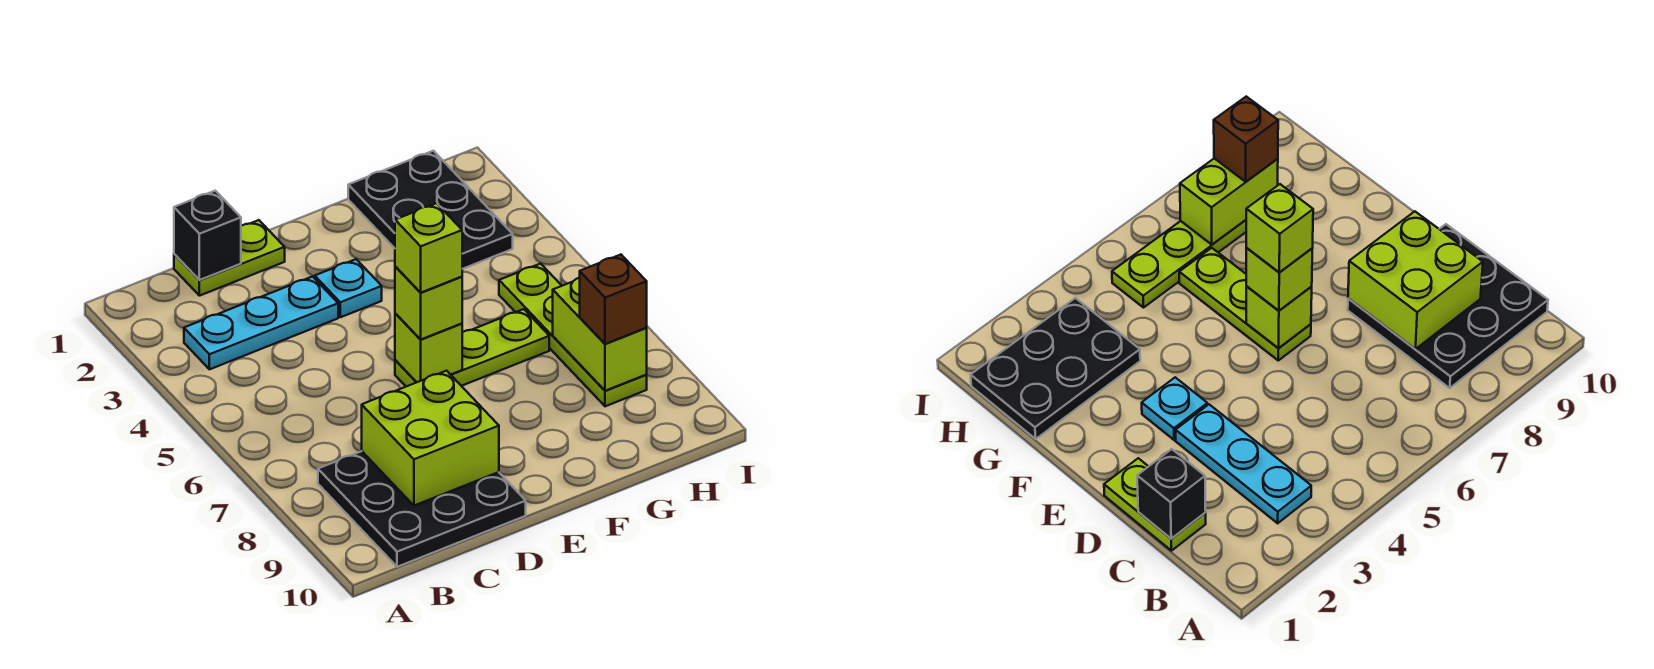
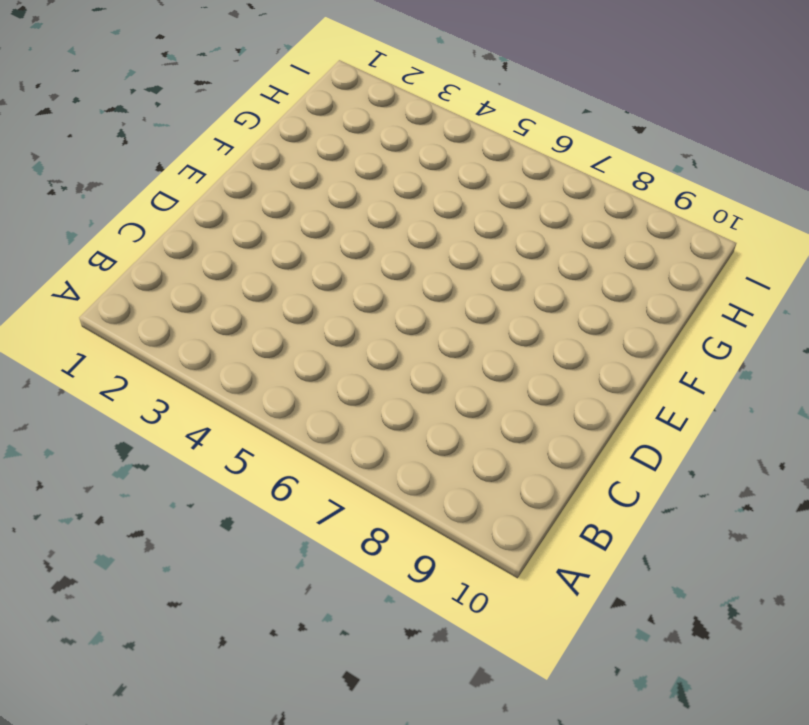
none -> cyan 1x3 plate [184,277,338,369]
none -> black 3x3 plate [318,451,526,567]
none -> lime 1x2 plate [174,220,285,296]

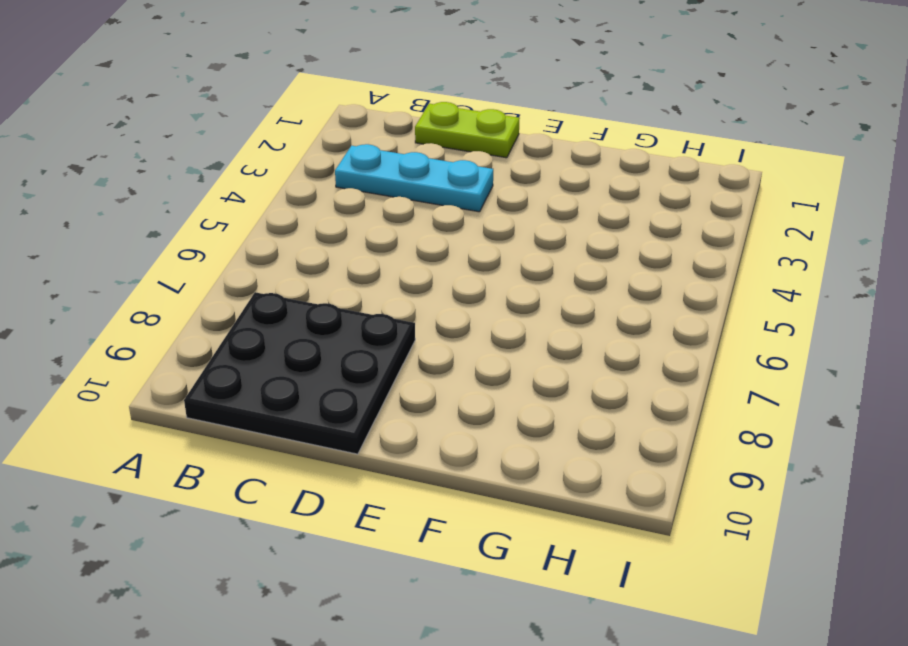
none -> cyan 1x1 plate [315,259,382,317]
none -> lime 1x3 plate [395,309,549,387]
none -> black 2x3 plate [348,151,513,269]

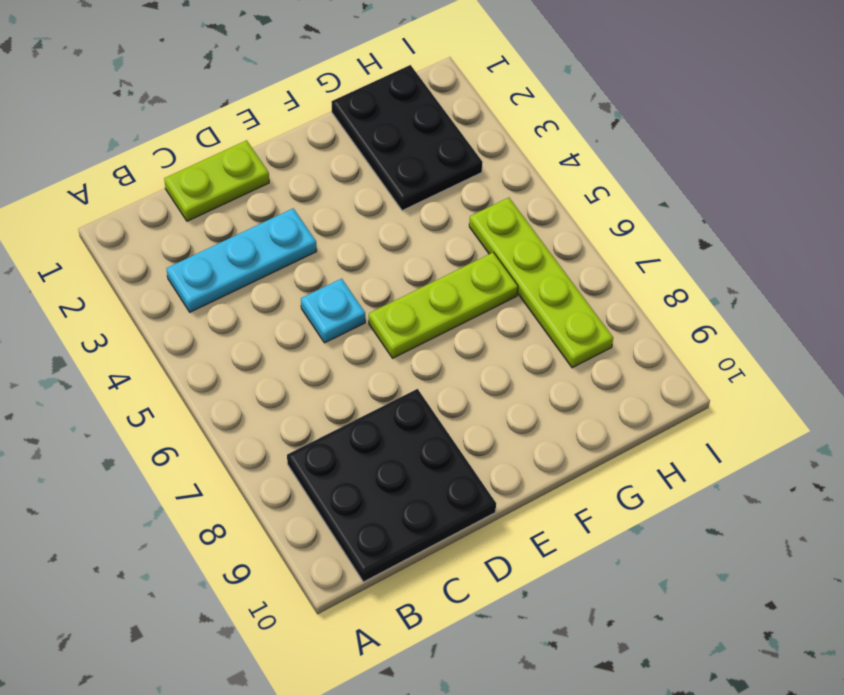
cyan 1x1 plate [301,279,365,343] -> cyan 1x1 plate moved to [315,259,382,317]
none -> black 1x1 brick [174,191,241,280]
none -> lime 2x2 brick [362,371,499,506]
none -> lime 1x1 brick [395,314,462,382]

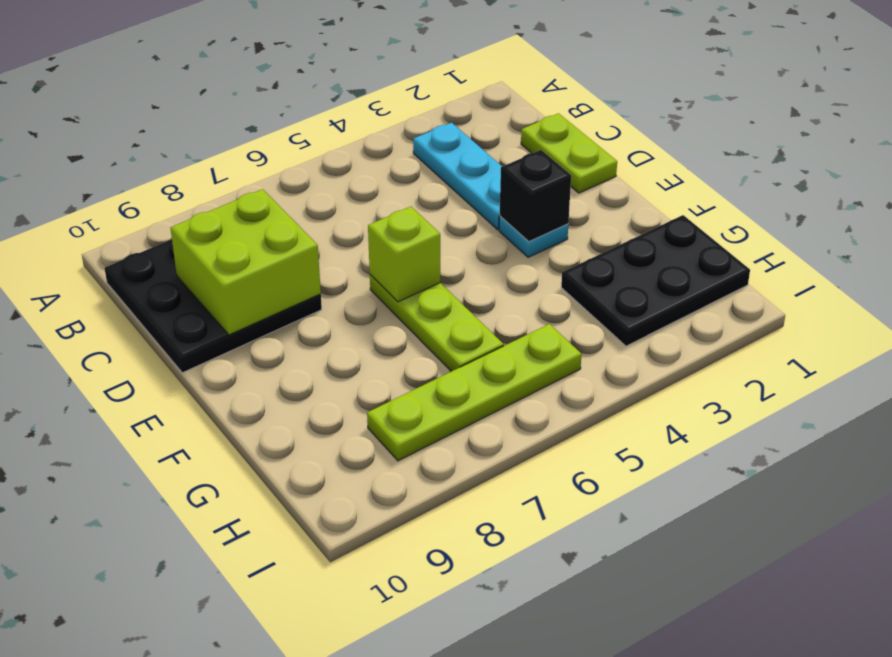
black 1x1 brick [500,150,571,242] -> black 1x1 brick moved to [174,191,241,280]
none -> lime 1x2 brick [553,278,647,391]
none -> lime 1x1 brick [395,266,462,340]
none -> brown 1x1 brick [580,255,647,344]

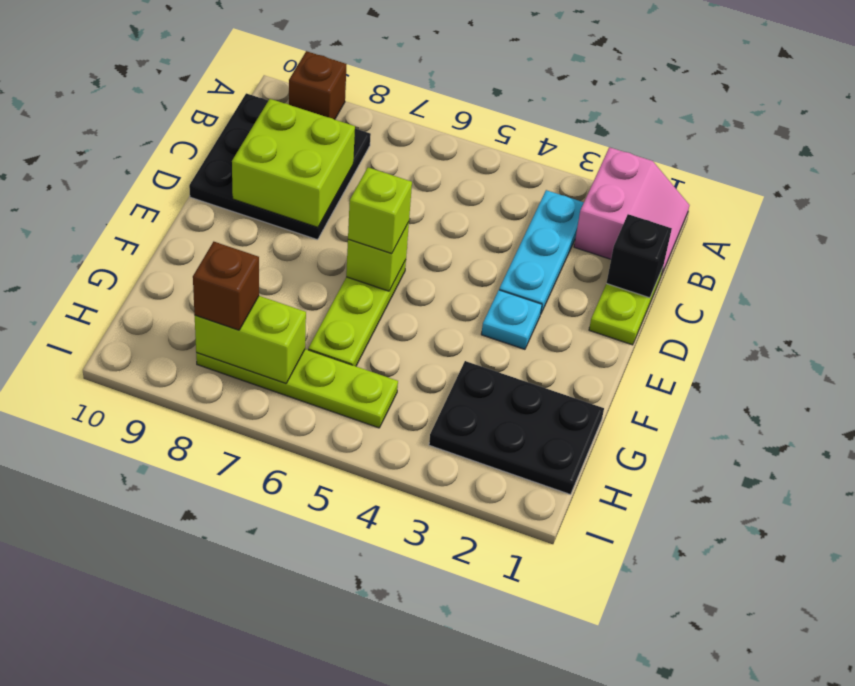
pink 2x2 slope [574,147,689,273] -> none
brown 1x1 brick [289,51,347,120] -> none
none -> lime 1x1 brick [395,203,462,293]

